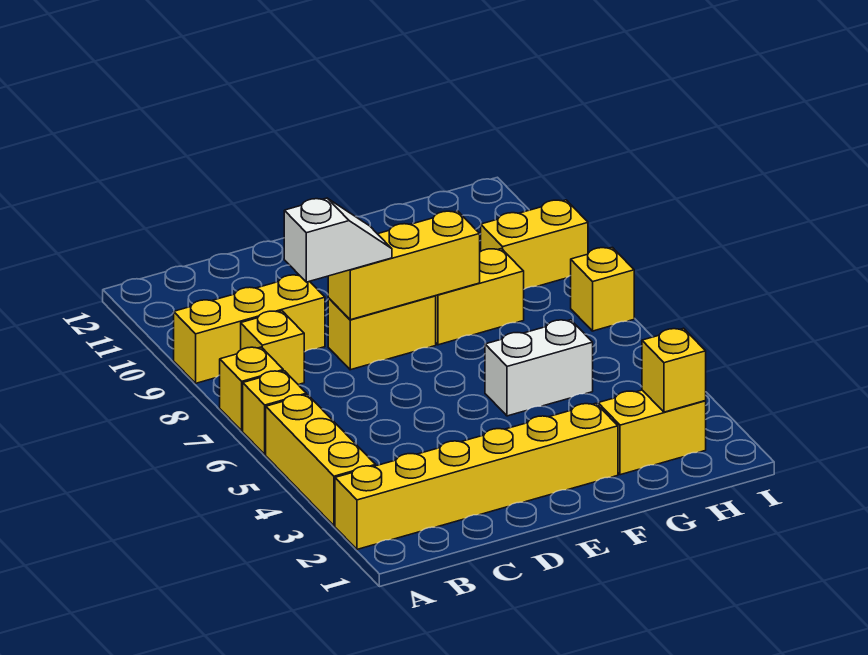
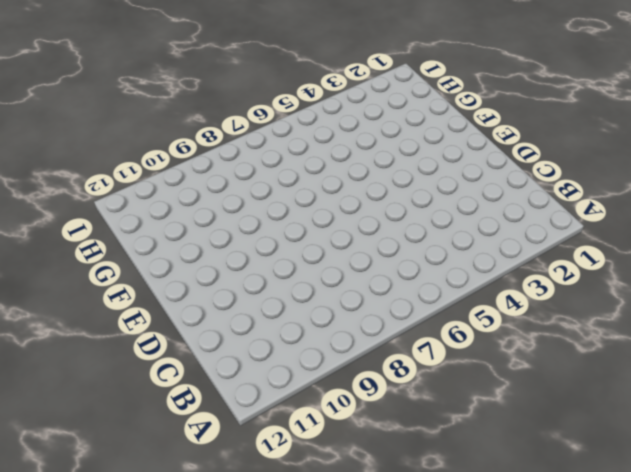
none -> yellow 1x6 brick [335,403,618,549]
none -> yellow 1x3 brick [266,395,376,526]
none -> yellow 1x1 brick [243,371,306,454]

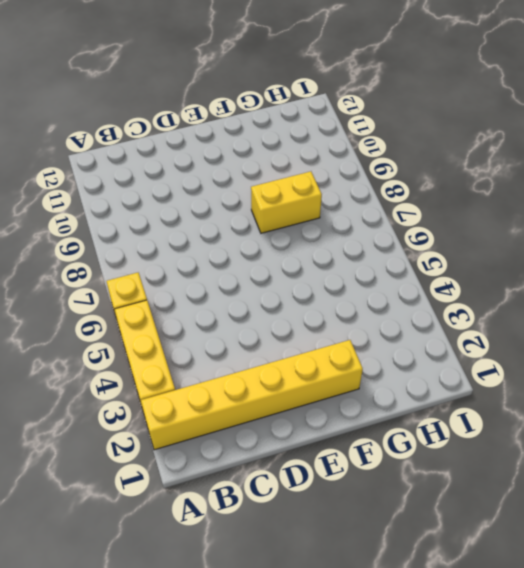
none -> yellow 1x1 brick [220,347,283,431]
none -> yellow 1x3 brick [174,275,325,383]
none -> yellow 1x1 brick [241,311,304,385]

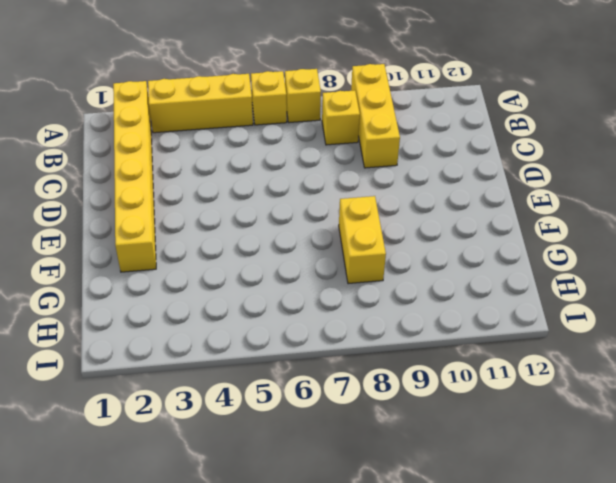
none -> yellow 1x2 brick [328,296,436,370]
none -> white 1x2 brick [485,320,593,416]
none -> yellow 1x2 brick [598,390,706,475]

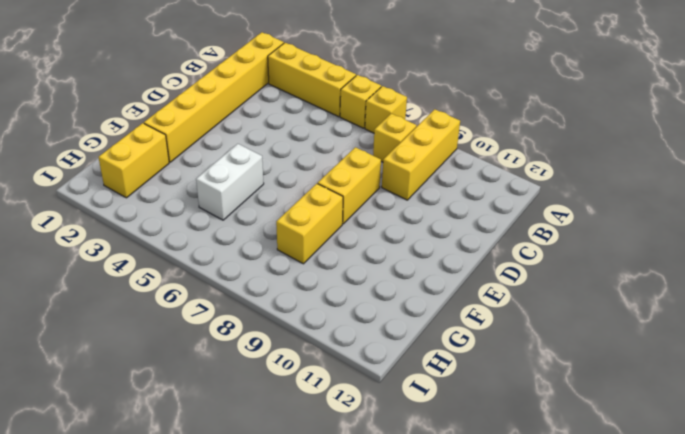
none -> yellow 1x2 brick [481,200,588,289]
none -> yellow 1x1 brick [571,247,634,331]
none -> yellow 1x3 brick [328,211,480,320]

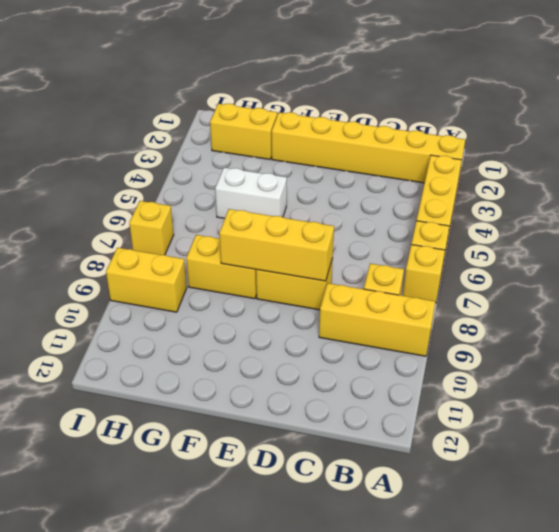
none -> yellow 1x1 brick [642,328,706,412]
none -> white 1x2 slope [284,198,392,282]

